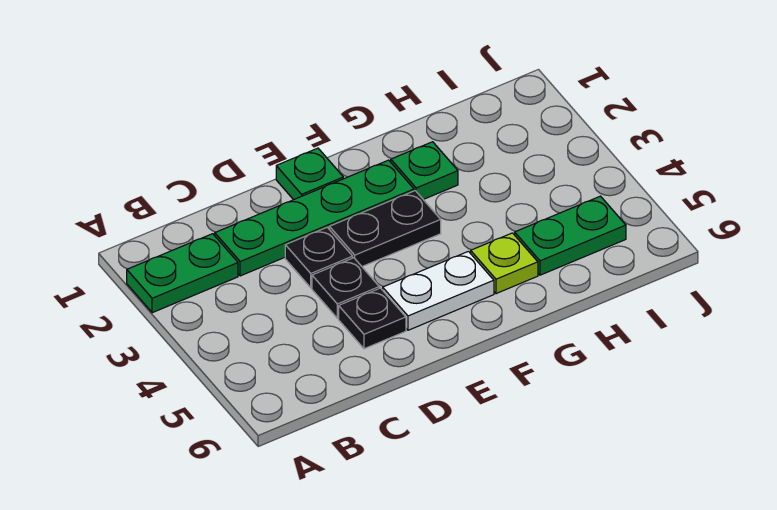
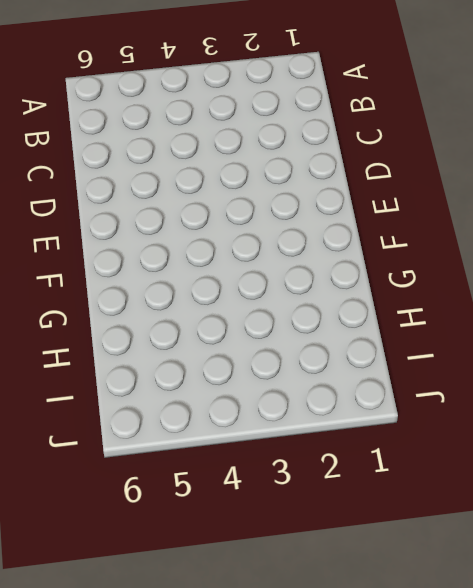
none -> green 1x2 plate [127,234,238,313]
none -> green 1x4 plate [215,160,414,276]

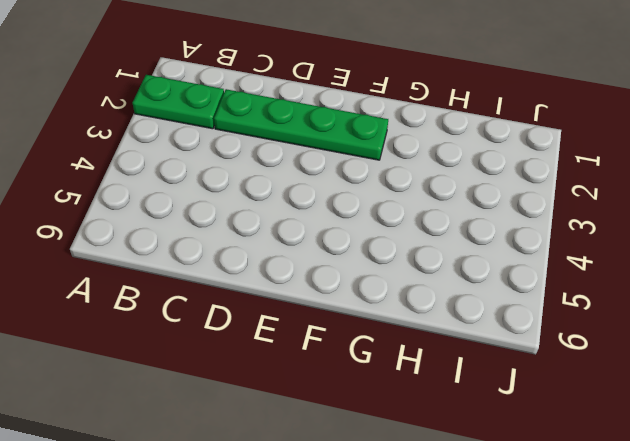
none -> black 1x1 plate [285,227,353,288]
none -> black 1x1 plate [312,258,379,318]

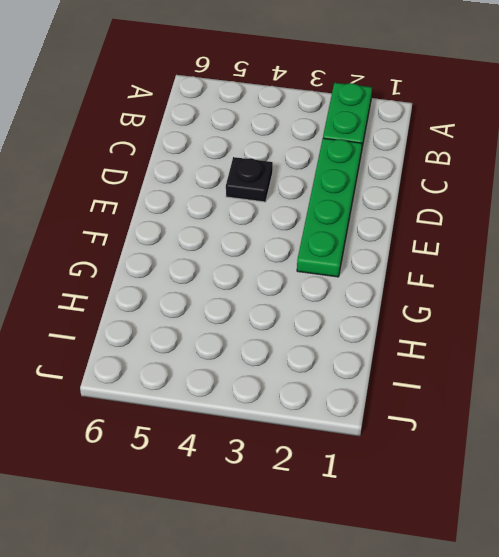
none -> black 1x1 plate [285,227,353,288]
none -> black 1x1 plate [339,288,406,349]

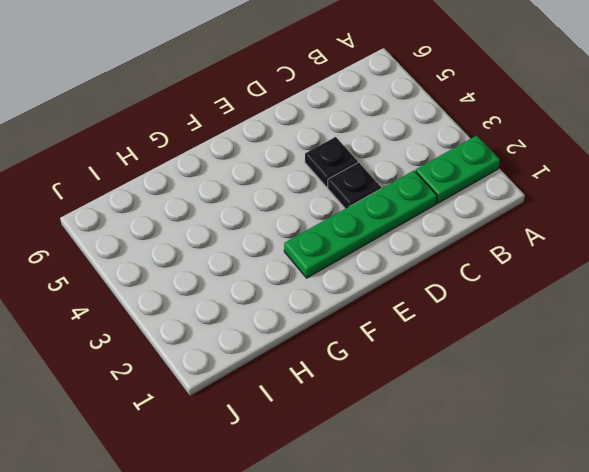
none -> black 1x1 plate [339,288,406,349]
none -> green 1x1 plate [276,148,343,200]

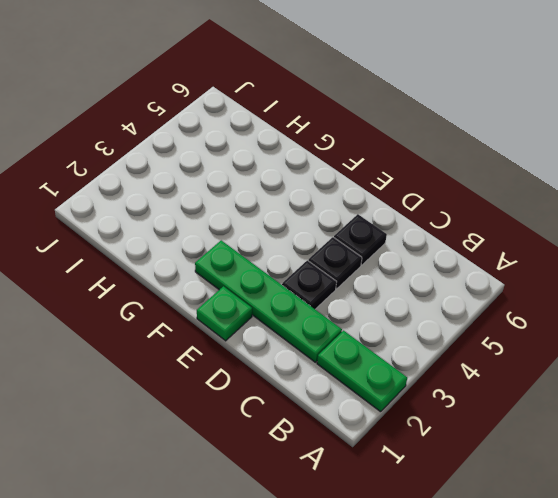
none -> black 1x2 plate [329,191,441,266]
none -> white 1x2 plate [383,251,494,330]

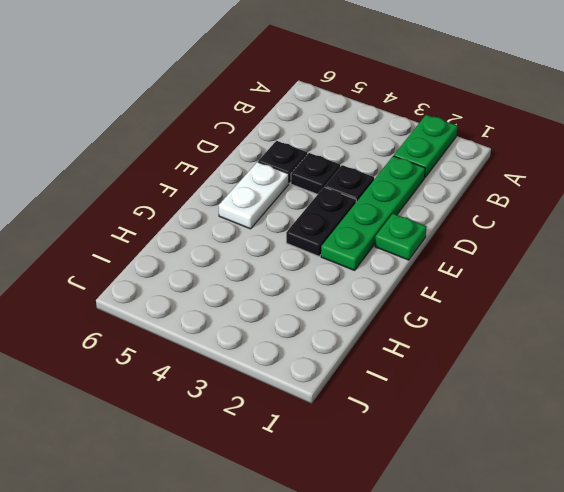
none -> green 1x1 plate [391,142,458,199]
none -> lime 1x1 plate [471,233,538,294]

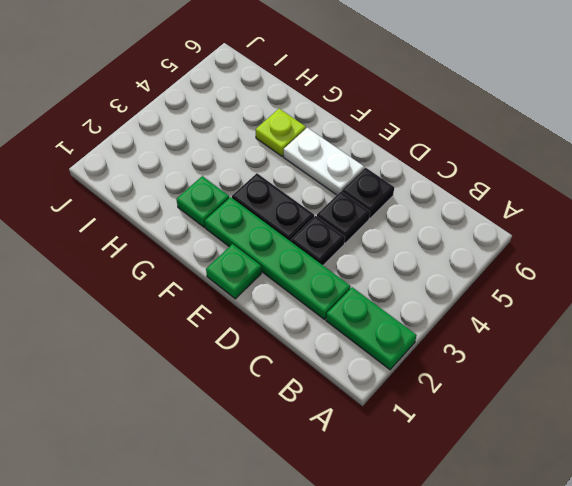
none -> green 1x2 plate [515,196,626,275]

